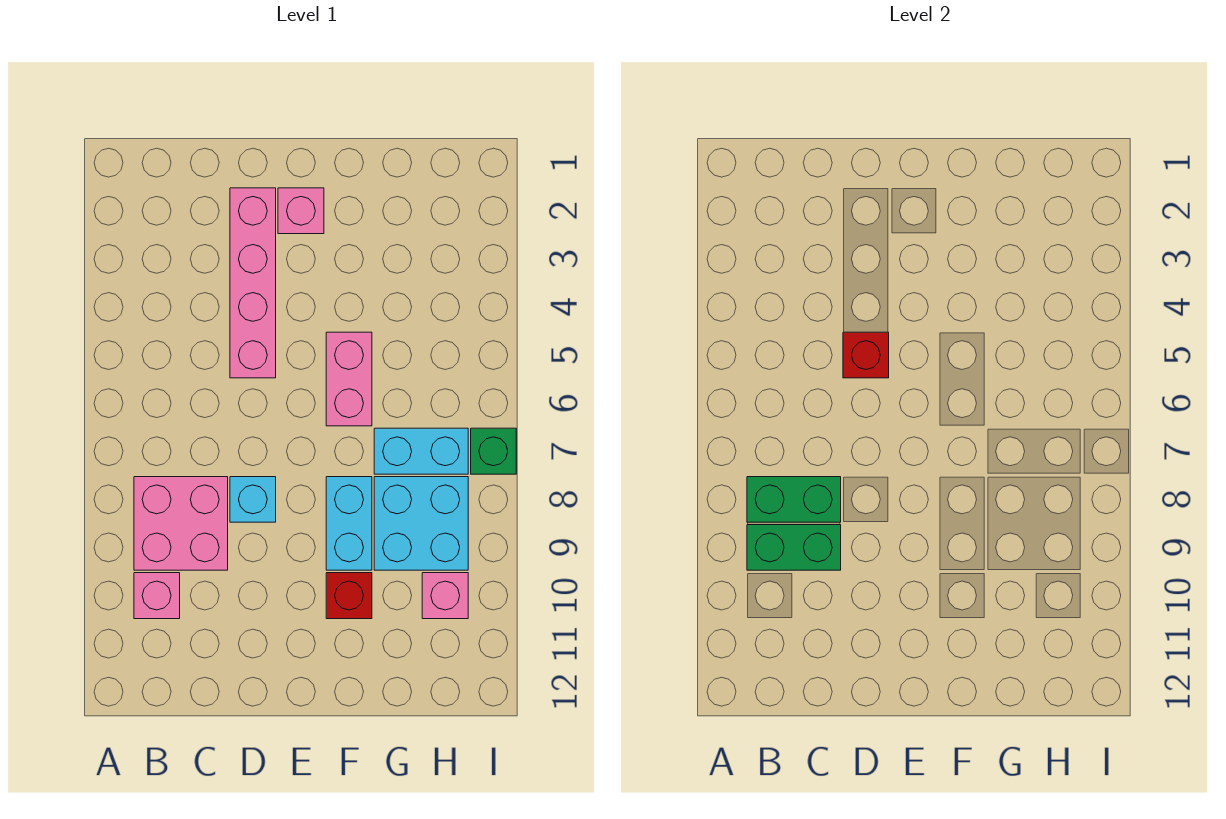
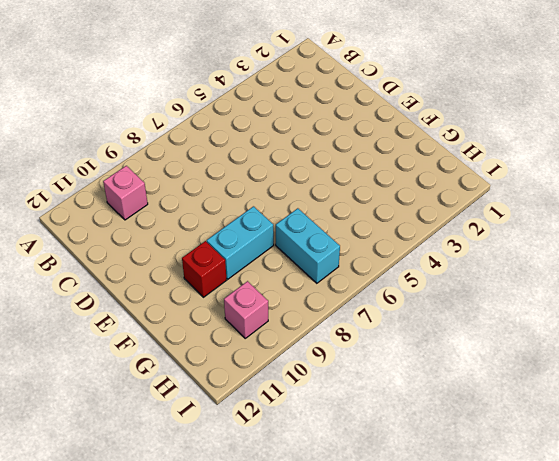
none -> pink 2x2 brick [134,477,228,570]
none -> pink 1x4 brick [230,188,276,378]
none -> cyan 1x1 brick [230,477,276,522]

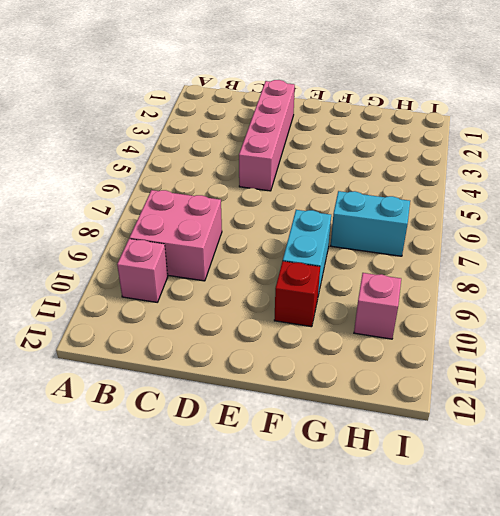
none -> cyan 1x1 brick [230,477,276,522]
none -> pink 1x1 brick [278,188,324,234]
none -> pink 1x2 brick [326,332,372,426]

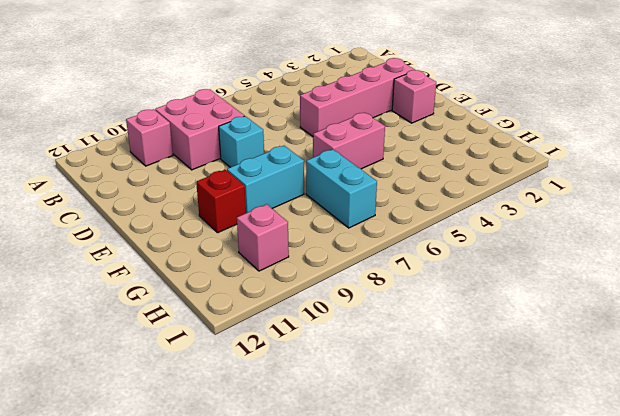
none -> cyan 2x2 brick [374,477,468,570]
none -> green 1x1 brick [471,428,516,474]
none -> green 1x2 brick [747,477,841,522]

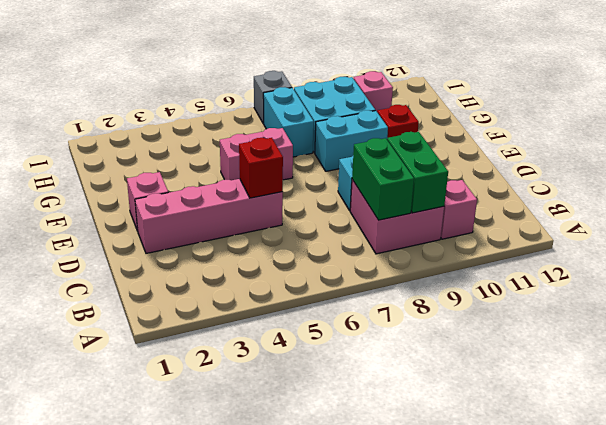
grey 1x1 brick [254,71,292,123] -> green 1x1 brick [471,428,516,474]

